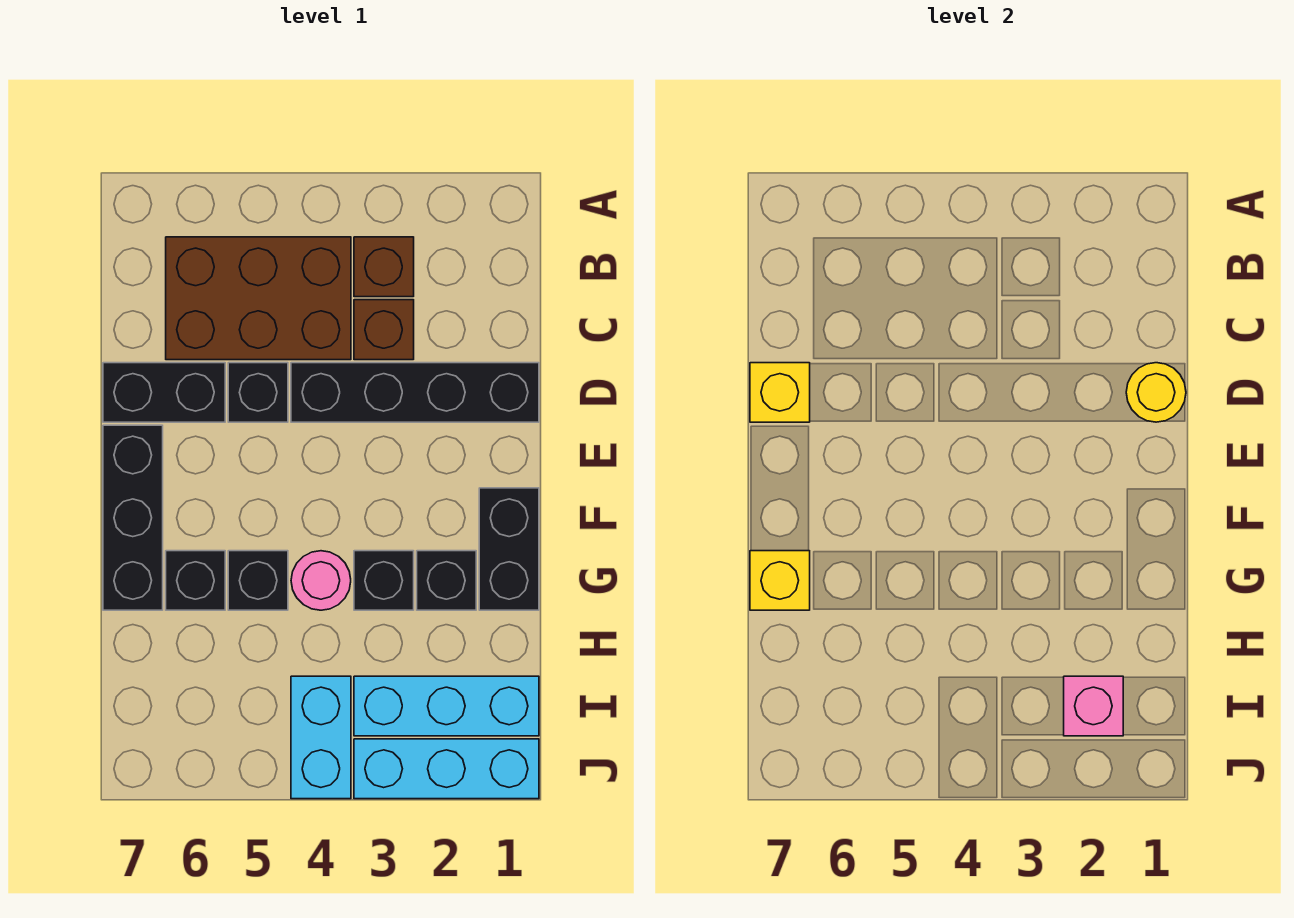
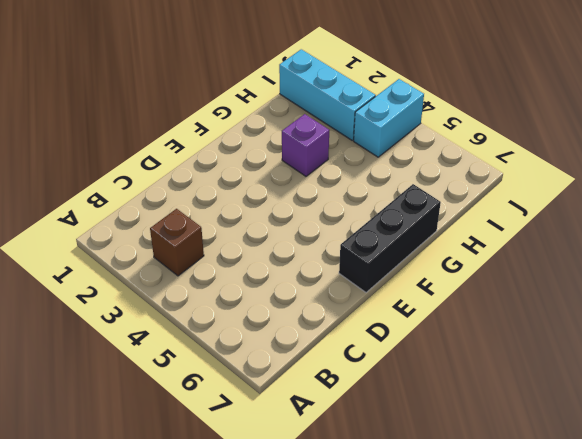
purple 1x1 brick [282,114,329,176] -> black 1x1 brick [354,551,414,610]
none -> brown 2x3 brick [166,237,351,360]
none -> brown 1x1 brick [354,300,414,360]
none -> black 1x4 brick [291,363,539,422]

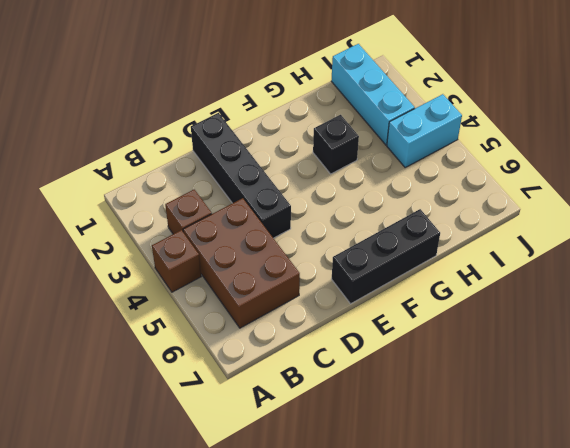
brown 1x1 brick [152,230,201,292] -> brown 1x1 brick moved to [354,300,414,360]
none -> black 1x1 brick [228,363,288,422]
none -> black 1x2 brick [103,363,225,422]
none -> black 1x2 brick [479,488,539,610]

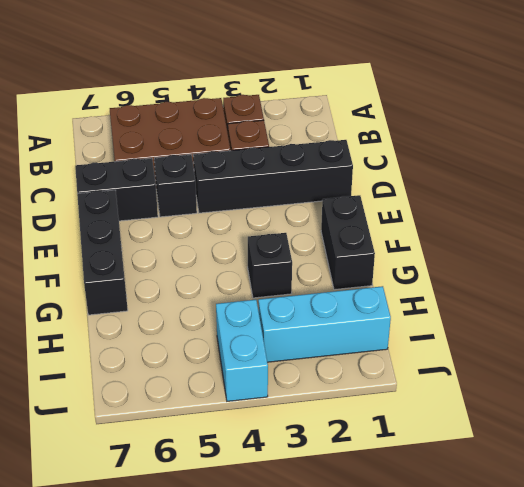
none -> black 1x1 brick [417,551,476,610]
none -> pink 1x1 round brick [291,551,351,610]
none -> black 1x1 brick [228,551,288,610]

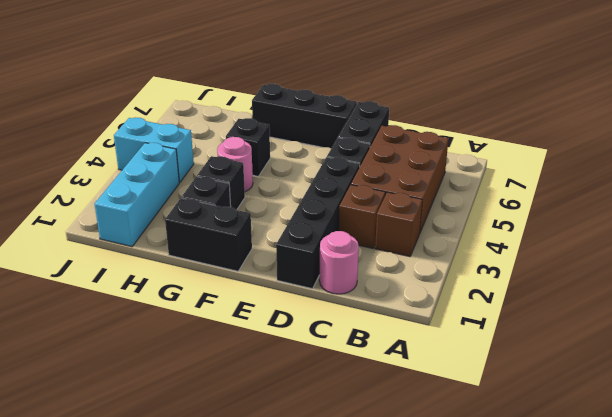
pink 1x1 round brick [319,231,359,294] -> none
none -> black 1x1 brick [166,551,225,610]
none -> cyan 1x3 brick [354,739,539,799]
none -> yellow 1x1 round brick [1126,363,1186,422]

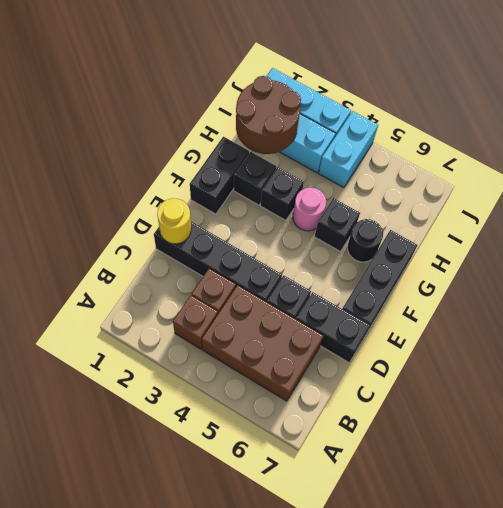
black 1x1 round brick [347,219,383,262] -> black 1x1 brick [166,551,225,610]
brown 2x2 round brick [236,76,301,154] -> pink 1x1 brick [1064,676,1123,736]
none -> yellow 1x1 brick [750,363,810,422]
none -> yellow 1x1 brick [750,551,810,610]

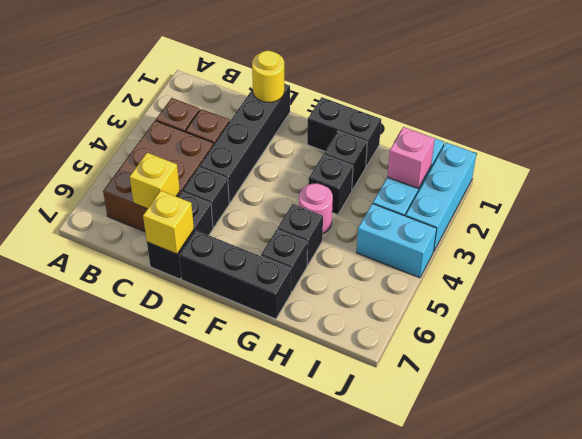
yellow 1x1 brick [130,153,180,209] -> yellow 1x1 brick moved to [750,551,810,610]

